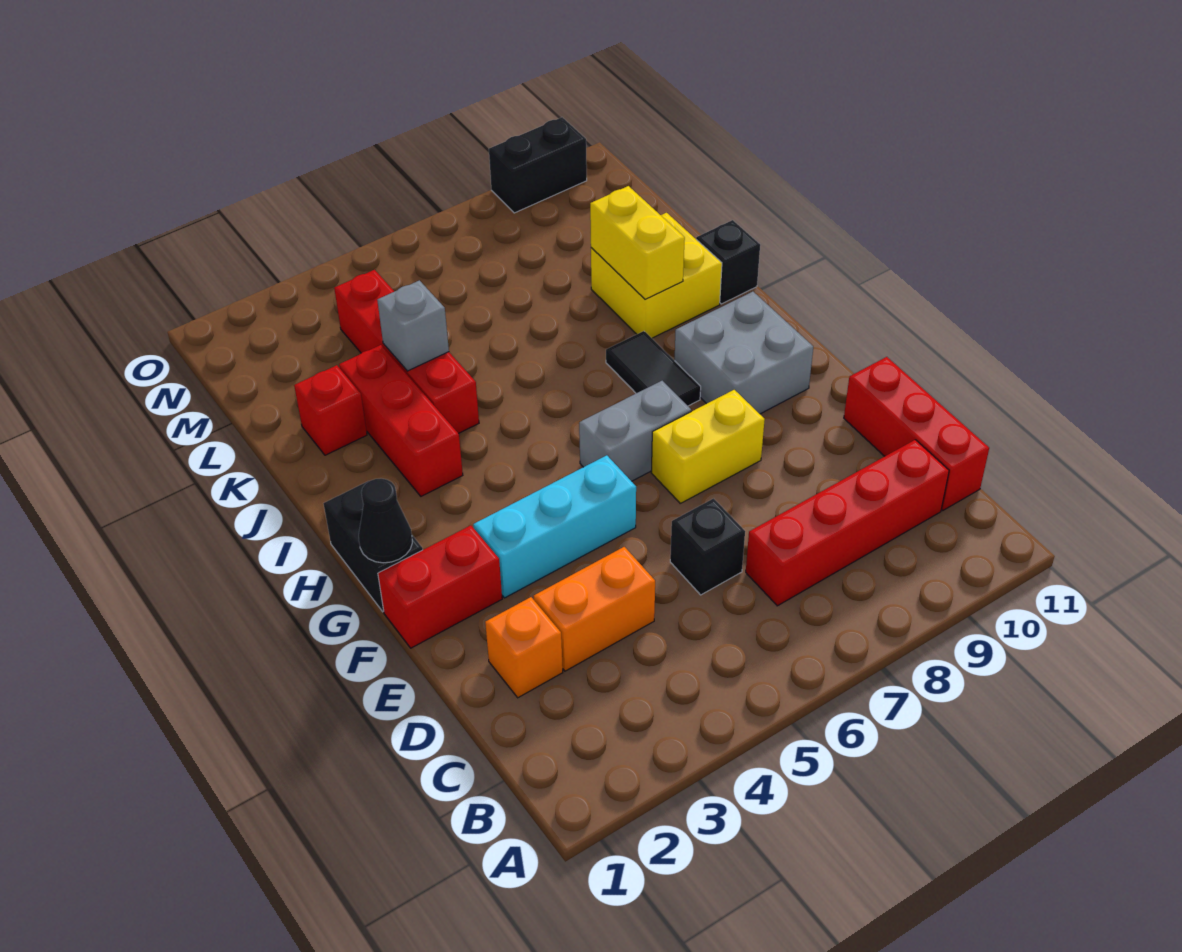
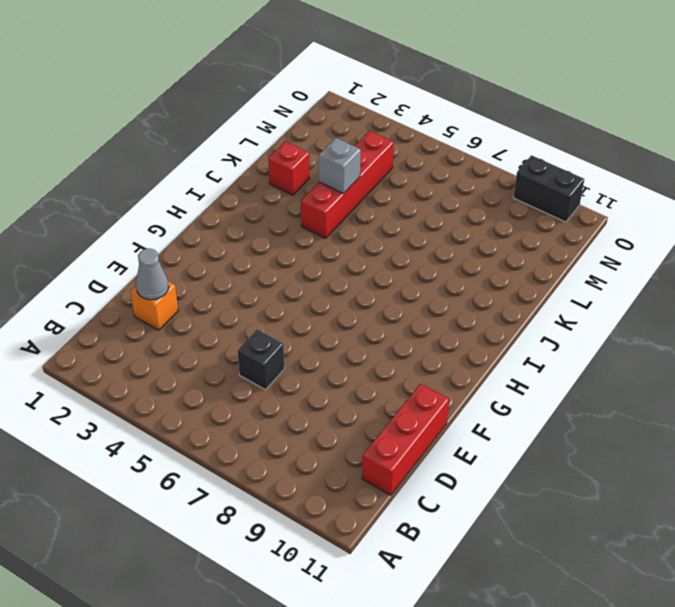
grey 1x1 cone [136,248,169,300] -> none
none -> red 1x4 brick [746,440,949,606]
none -> orange 1x2 brick [534,547,655,671]
none -> red 1x2 brick [378,525,502,648]

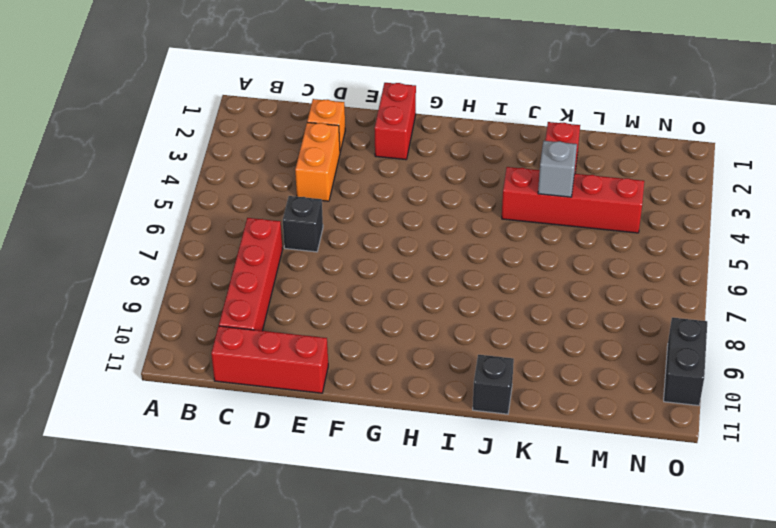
none -> cyan 1x3 brick [473,455,636,598]
none -> yellow 1x2 brick [651,390,765,503]
none -> black 1x2 brick [324,481,423,612]

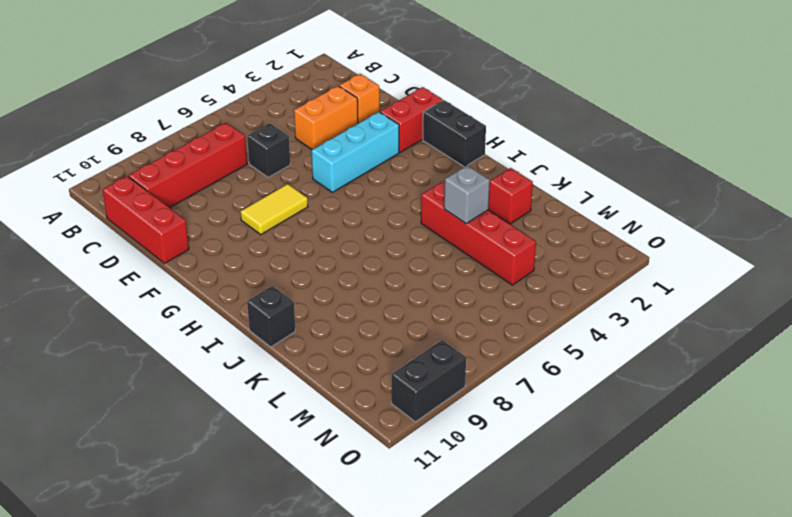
yellow 1x2 tile [241,184,308,235] -> yellow 1x2 brick [651,390,765,503]
none -> grey 1x2 brick [579,381,691,481]
none -> grey 2x2 brick [675,292,813,414]
none -> black 1x2 tile [606,331,701,406]

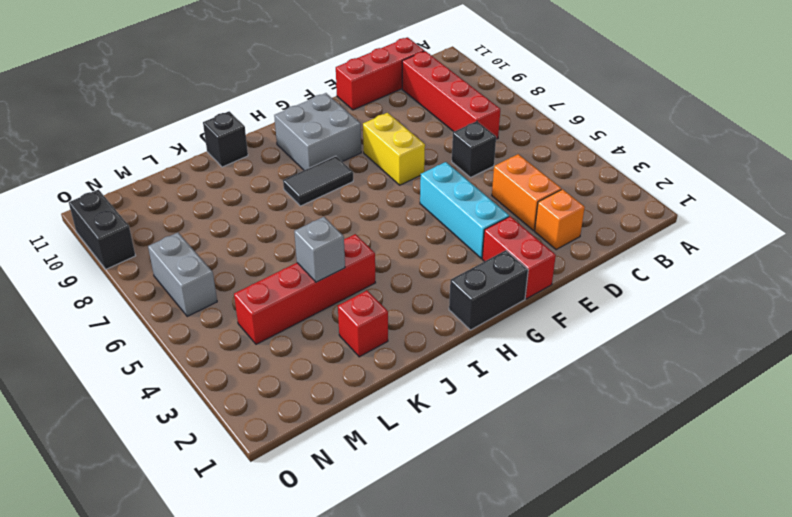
grey 1x2 brick [148,233,217,316] -> grey 1x2 brick moved to [579,381,691,481]
none -> red 1x3 brick [339,345,463,496]
none -> yellow 2x2 brick [591,213,722,338]
none -> black 1x1 cone [359,478,412,563]

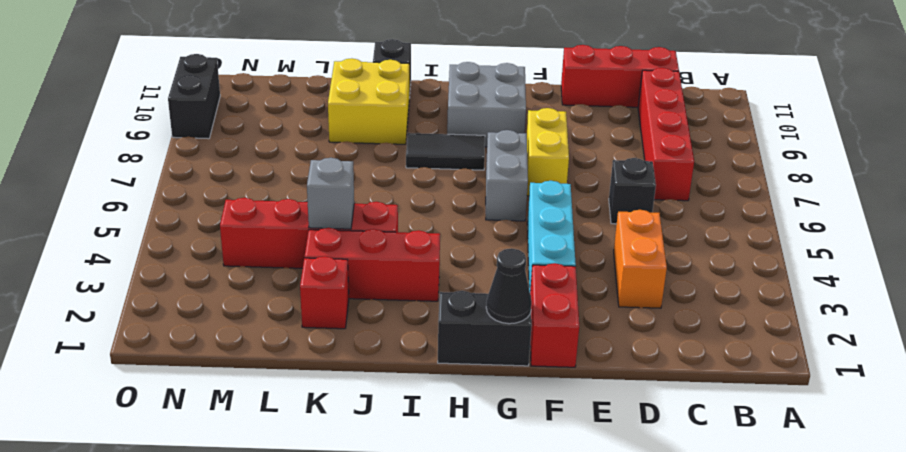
none -> orange 1x1 brick [485,597,563,698]
none -> yellow 1x2 brick [590,186,685,299]

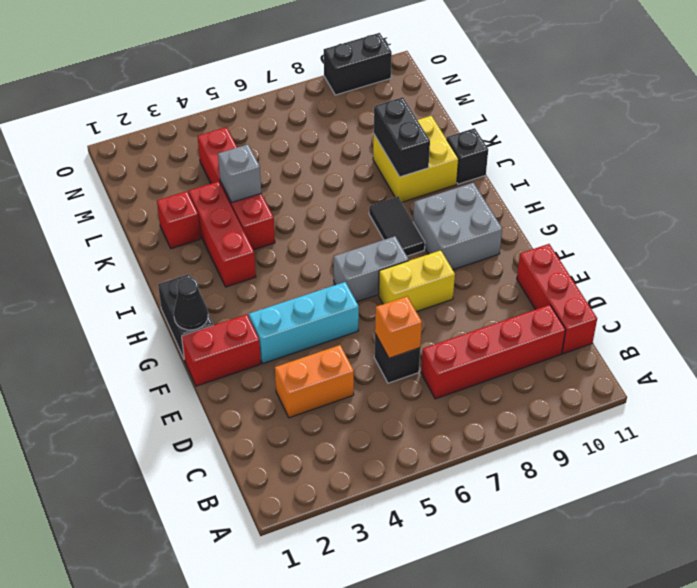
orange 1x1 brick [375,296,422,358] -> orange 1x1 brick moved to [485,597,563,698]
black 1x2 brick [374,97,430,177] -> yellow 1x2 brick [590,186,685,299]

